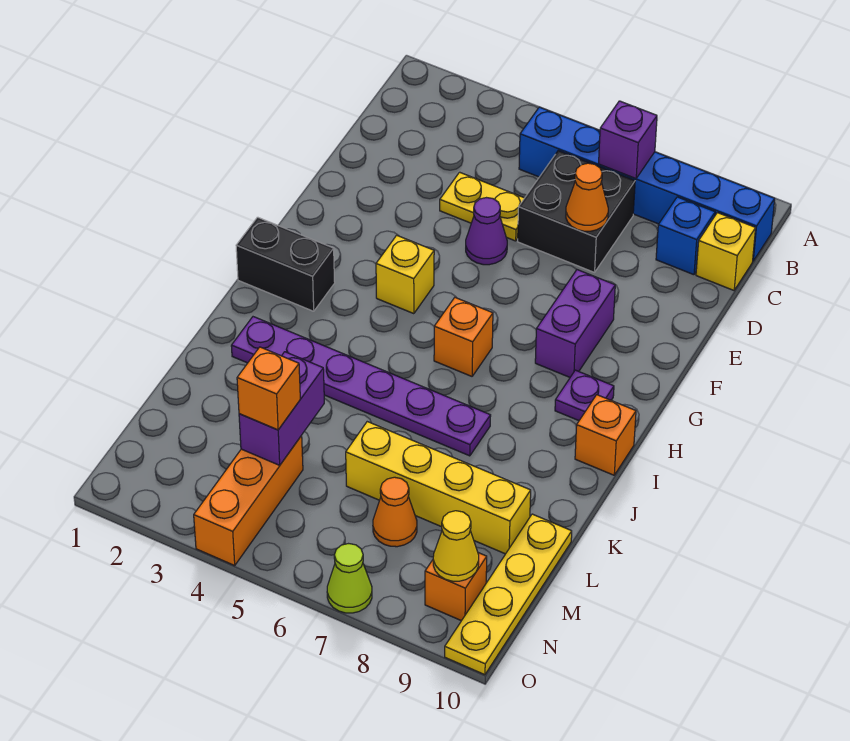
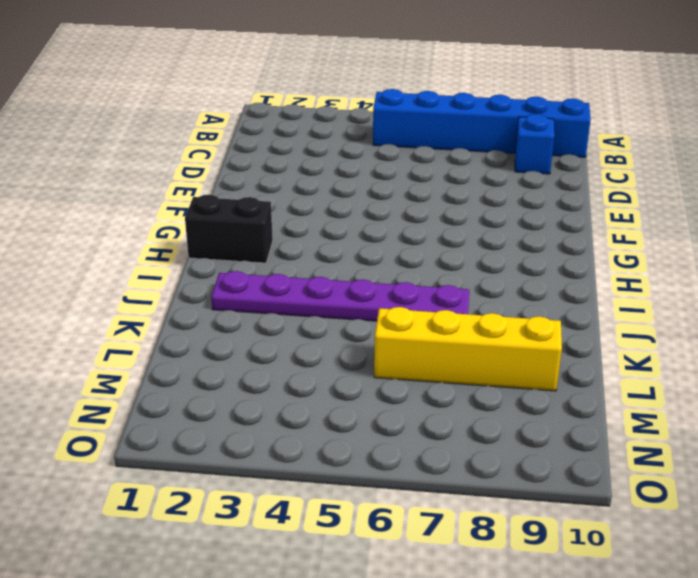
none -> black 2x2 brick [518,151,635,272]
none -> yellow 1x1 brick [696,213,756,290]
none -> yellow 1x2 plate [440,172,524,241]

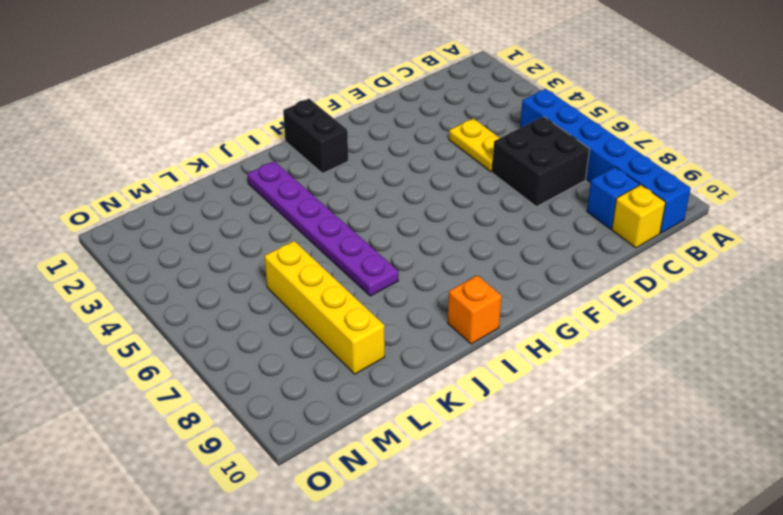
none -> purple 1x1 cone [466,198,507,265]
none -> purple 1x2 brick [535,270,615,377]
none -> yellow 1x1 brick [376,235,434,314]

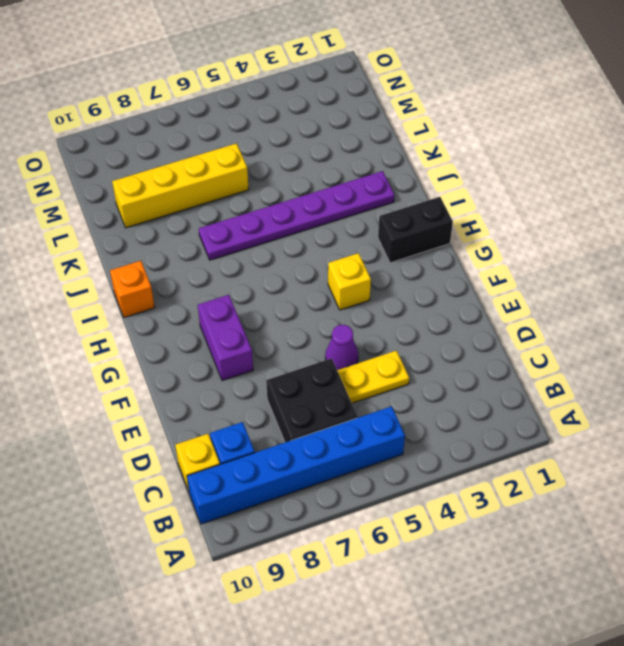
none -> orange 1x1 brick [434,298,493,376]
none -> purple 1x1 plate [555,370,614,421]
none -> yellow 1x4 plate [445,514,572,675]

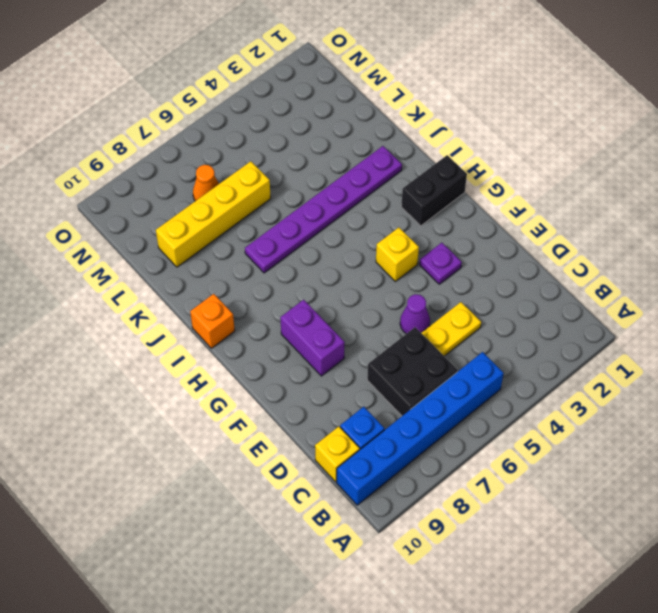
purple 1x1 plate [420,243,462,284] -> purple 1x1 plate moved to [555,370,614,421]
none -> orange 1x1 brick [434,298,493,376]
none -> yellow 1x4 plate [445,514,572,675]
none -> orange 1x3 brick [194,436,303,566]

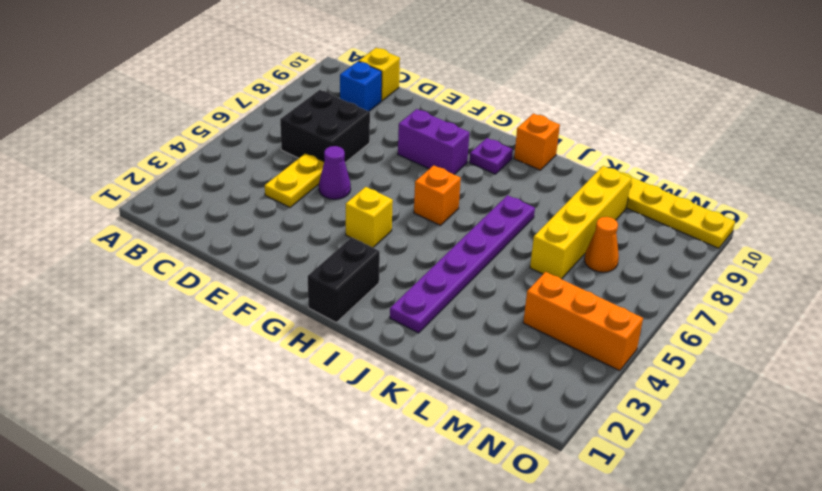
none -> blue 1x6 brick [519,107,775,261]
none -> orange 1x1 brick [425,553,487,621]
none -> lime 1x1 cone [327,544,372,613]

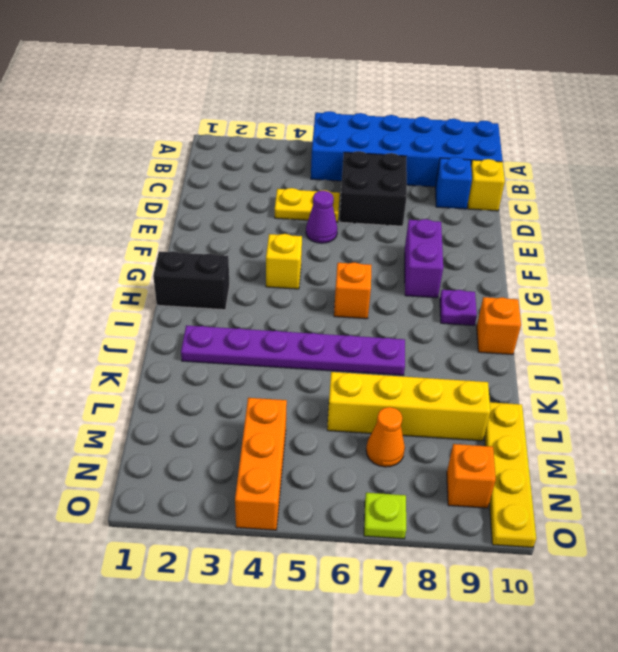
blue 2x6 brick [311,111,503,187] -> blue 1x6 brick [519,107,775,261]
lime 1x1 plate [364,493,406,539] -> lime 1x1 cone [327,544,372,613]
none -> purple 1x1 brick [599,101,657,178]
none -> orange 1x1 cone [566,163,608,231]
none -> purple 1x2 brick [239,352,324,465]

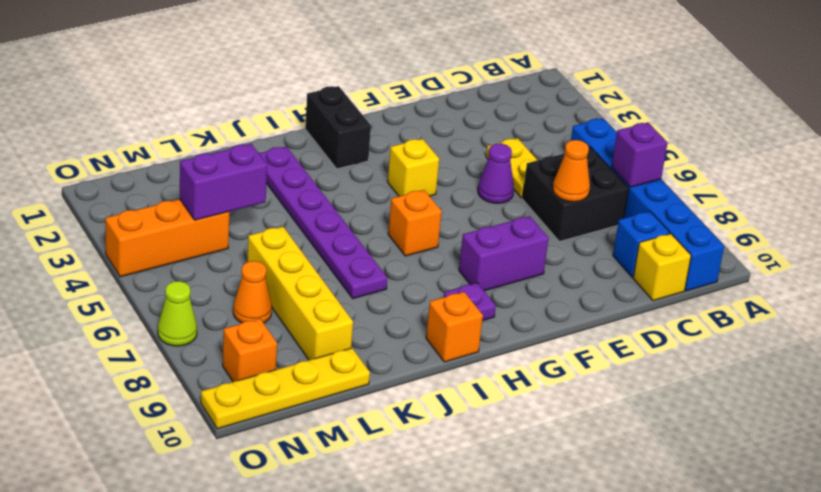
none -> yellow 1x1 cone [433,511,479,581]
none -> orange 1x1 brick [237,347,300,430]

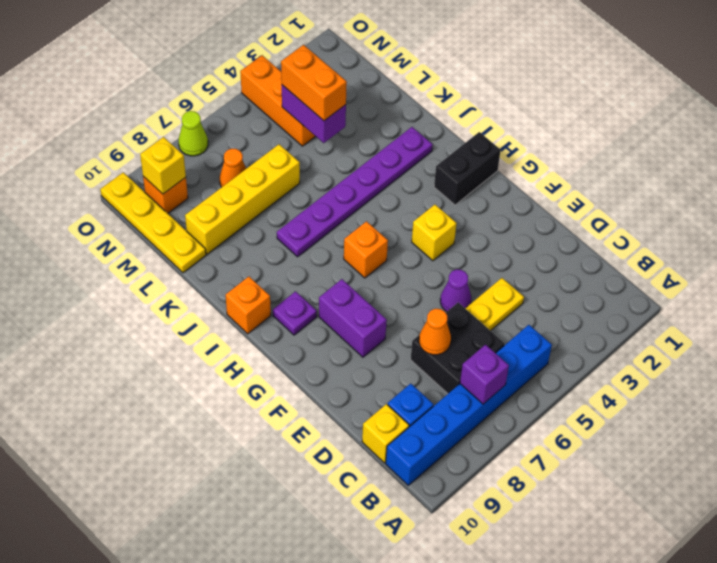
orange 1x2 brick [281,45,347,121] -> orange 1x1 brick [237,347,300,430]
yellow 1x1 brick [140,137,186,194] -> yellow 1x1 cone [433,511,479,581]

